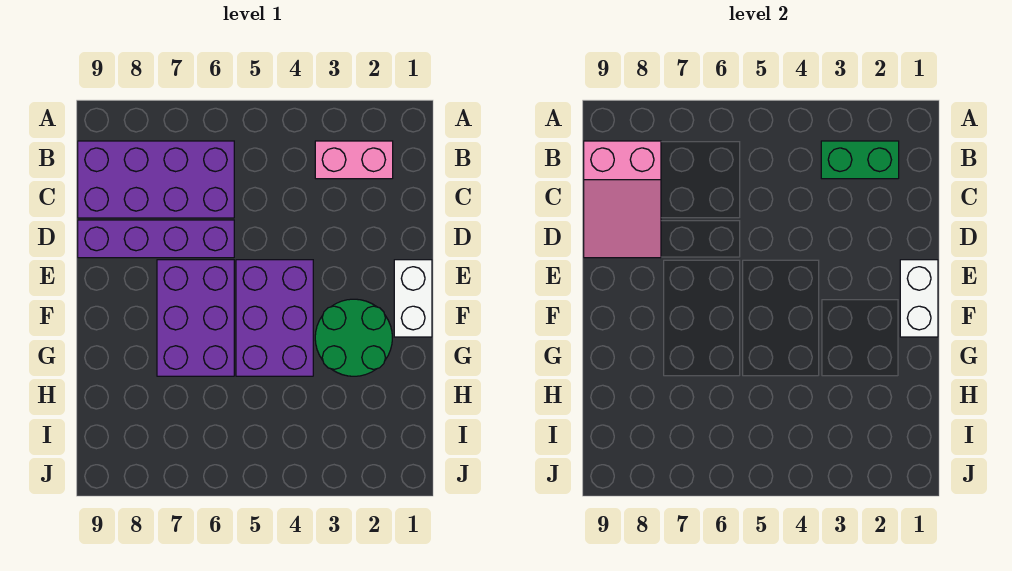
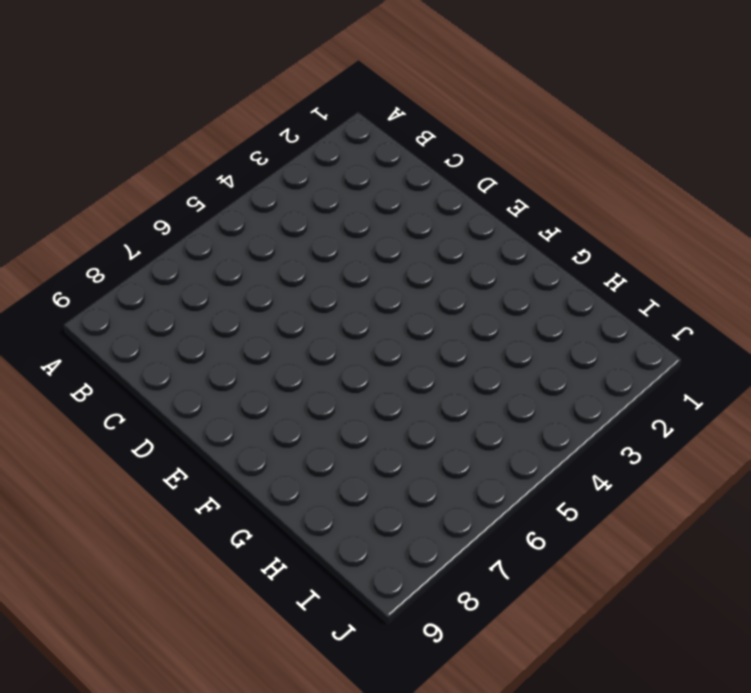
none -> pink 1x2 brick [315,141,393,179]
none -> purple 2x4 brick [78,141,234,218]

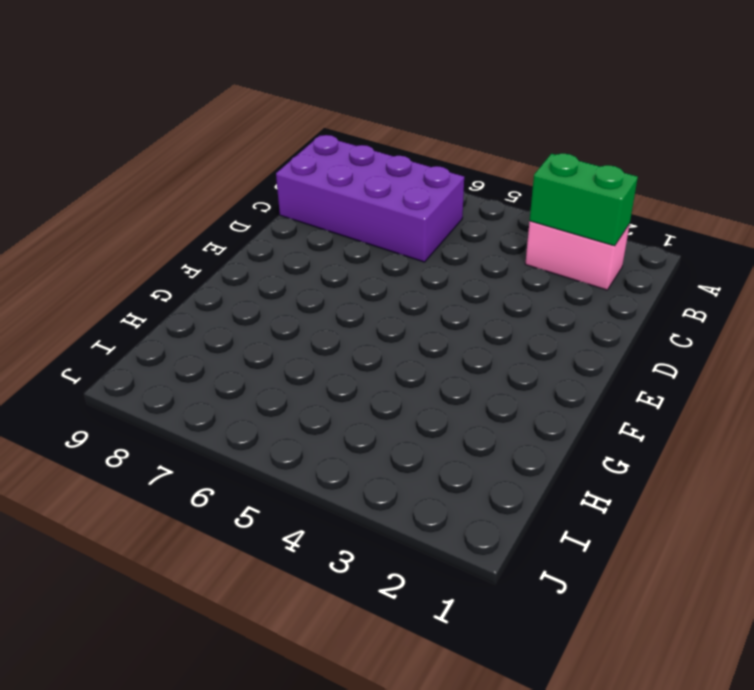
none -> purple 1x4 brick [78,220,234,258]
none -> white 1x2 brick [394,260,432,337]

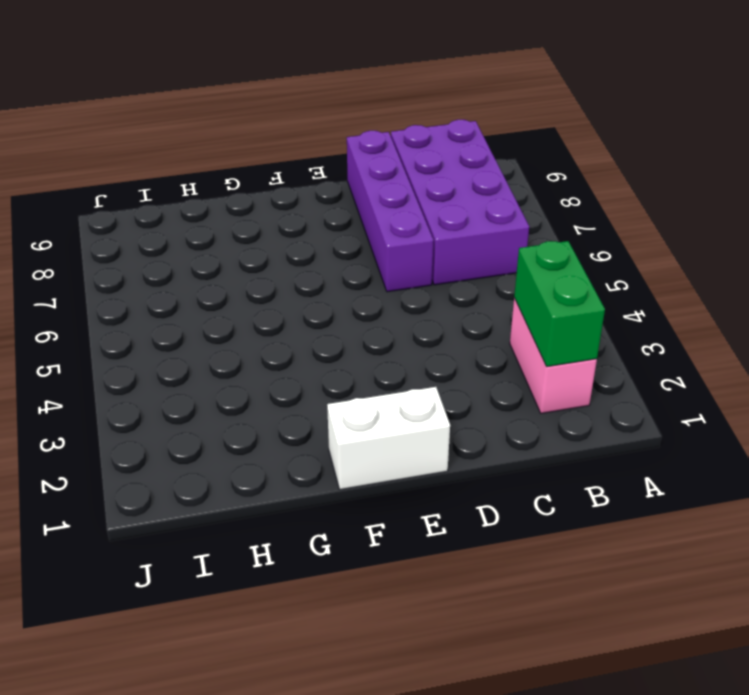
none -> purple 2x3 brick [236,260,313,376]
none -> purple 2x3 brick [157,260,234,376]

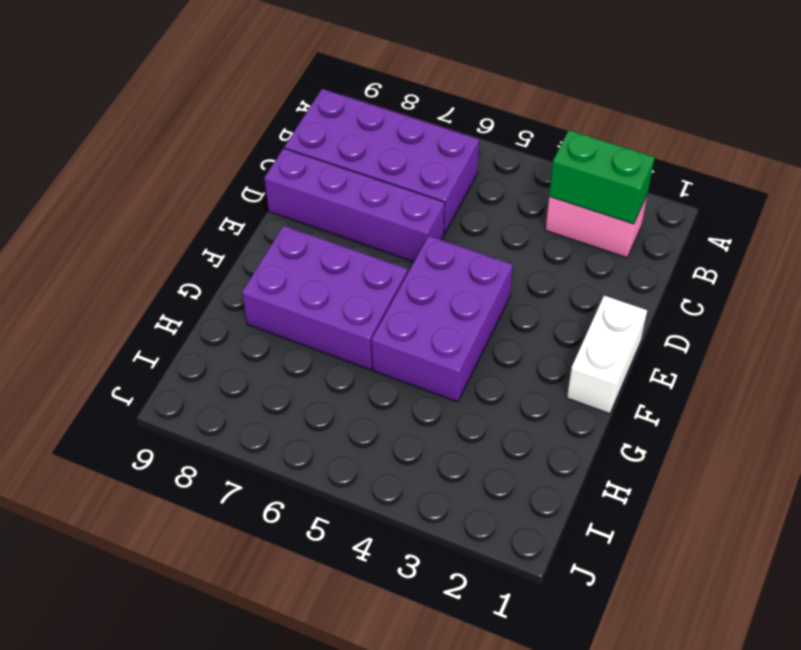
purple 2x3 brick [242,226,408,370] -> purple 2x3 brick turned to [157,260,234,376]
none -> green 2x2 round brick [315,299,392,376]
none -> pink 2x3 slope [584,141,661,258]

